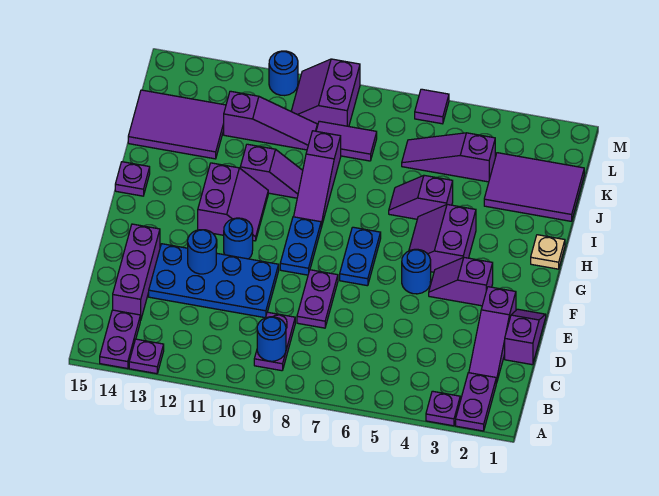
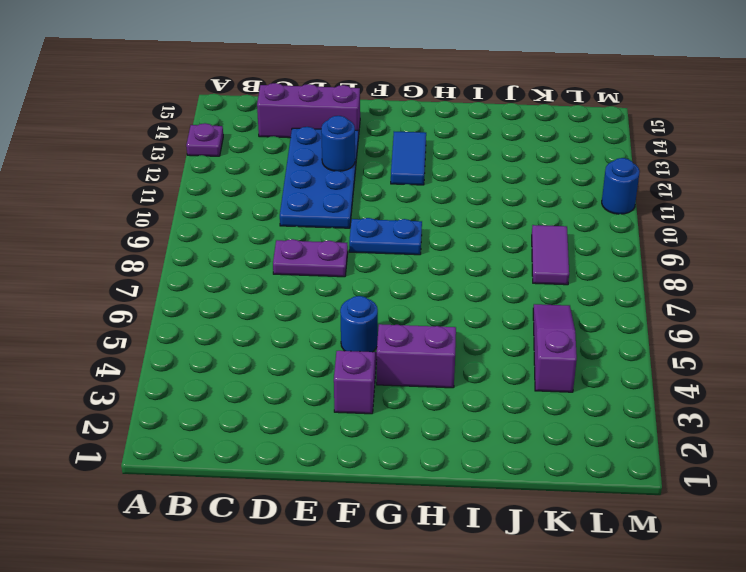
blue 1x2 tile [391,132,426,185] -> purple 2x2 slope [198,163,268,241]
none -> purple 1x2 plate [456,373,496,431]
none -> purple 1x1 plate [426,391,460,426]
none -> purple 1x2 plate [100,310,141,369]
none -> purple 1x2 plate [254,312,295,371]

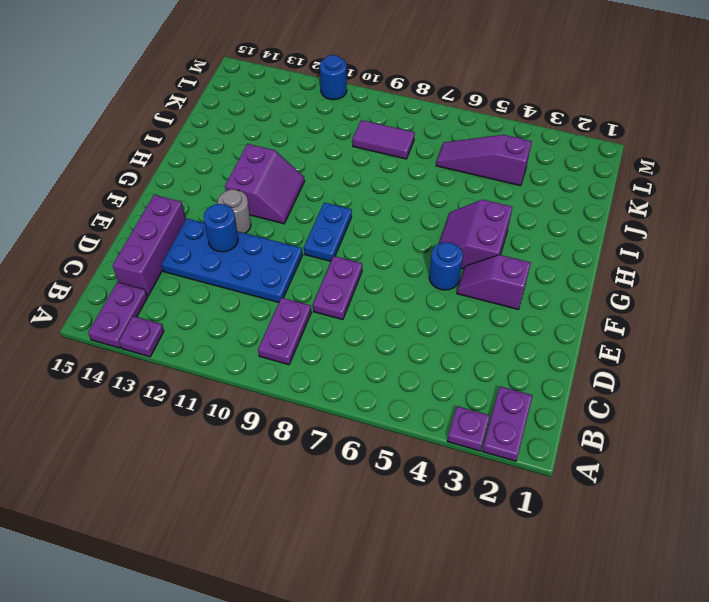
grey 1x1 round brick [218,189,251,233] -> none
none -> purple 1x3 slope [469,287,516,383]
none -> purple 1x2 slope [505,309,546,365]
none -> blue 1x2 plate [340,227,381,286]
none -> blue 1x1 round brick [224,218,253,259]

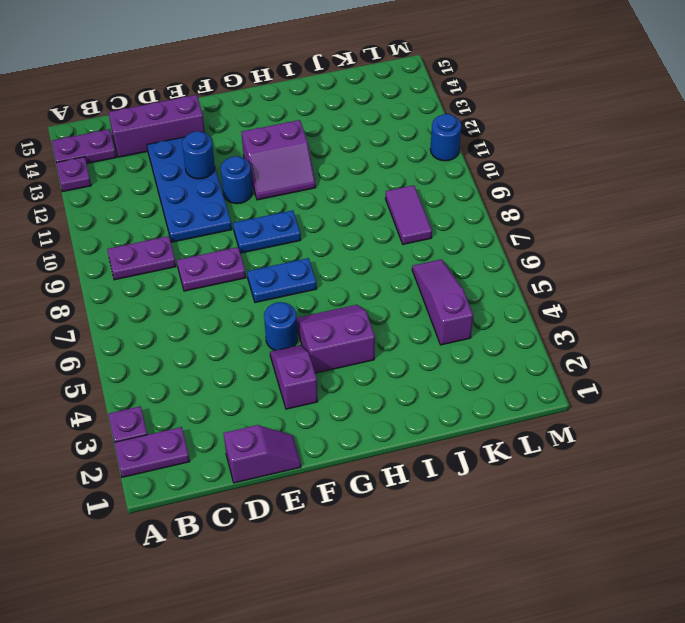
none -> purple 1x3 slope [469,287,516,383]
none -> tan 1x1 plate [531,235,565,269]
none -> purple 1x3 slope [294,131,341,227]
none -> purple 1x1 plate [115,162,150,196]

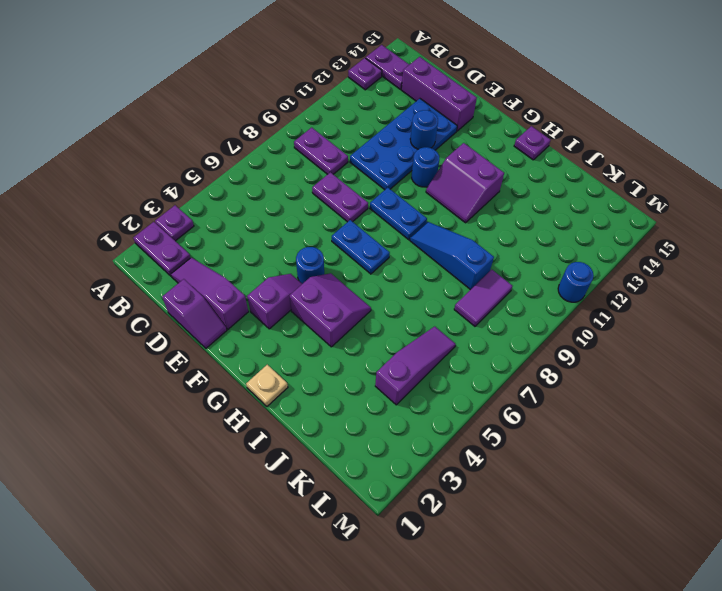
blue 1x3 slope [410,222,494,290] -> purple 1x3 slope [294,131,341,227]
none -> purple 1x2 slope [389,175,453,219]
none -> purple 1x2 slope [240,144,303,198]
none -> purple 2x3 tile [484,153,584,221]
none -> purple 2x3 tile [128,90,226,159]

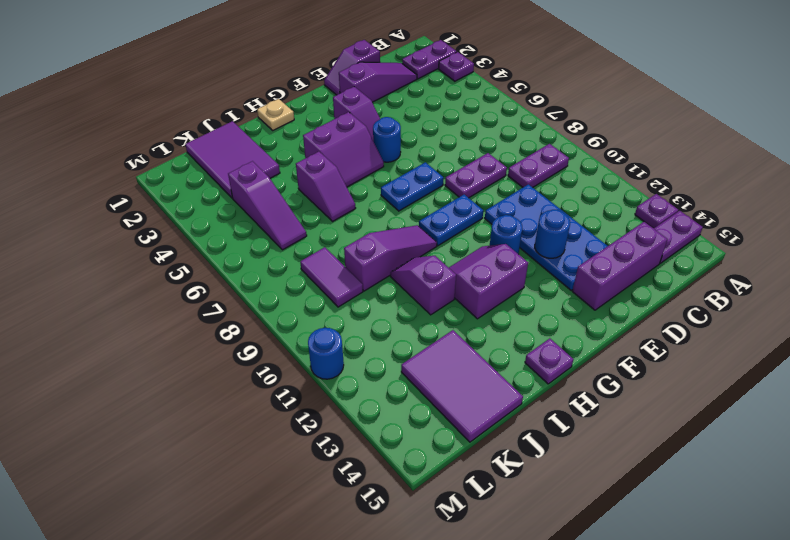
none -> purple 1x3 slope [224,91,317,150]
none -> purple 2x2 slope [291,59,360,126]
none -> purple 1x1 tile [415,89,449,124]
none -> blue 1x1 round brick [257,317,286,361]

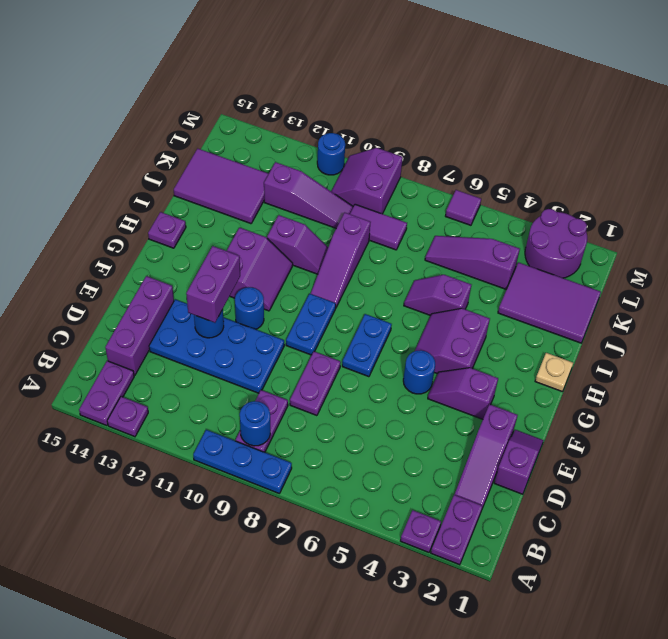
blue 1x3 plate [193,430,292,494] -> none
purple 1x2 brick [186,246,240,323] -> none
purple 2x2 round brick [525,209,587,278] -> none

